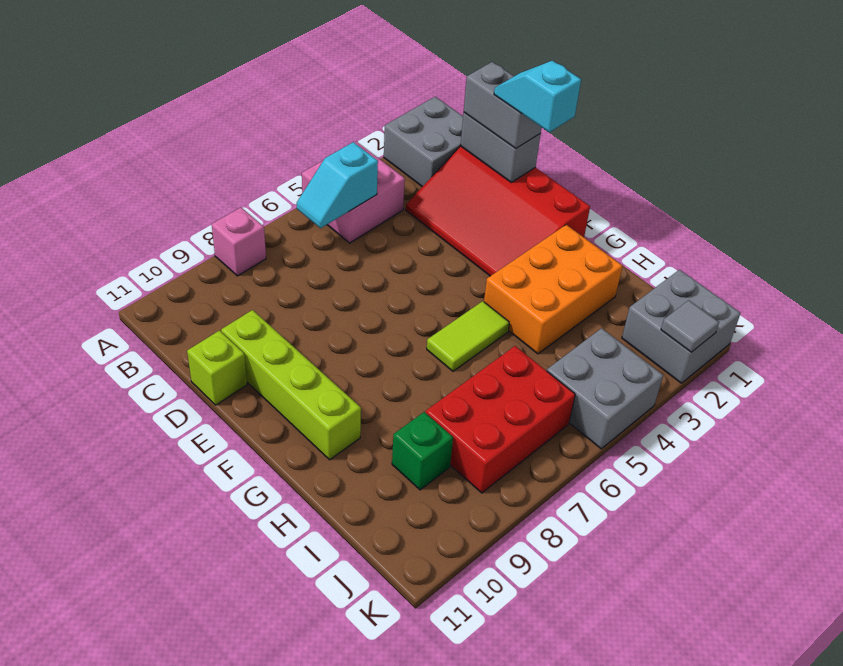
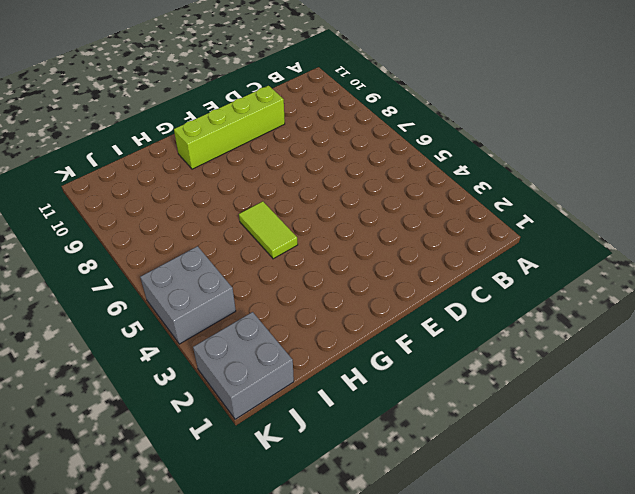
none -> grey 2x2 brick [384,97,463,187]
none -> pink 2x2 brick [302,142,405,243]
none -> pink 1x1 brick [212,207,266,276]

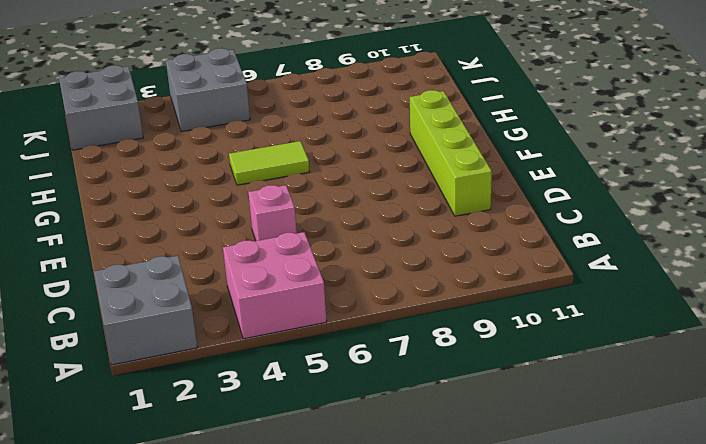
pink 1x1 brick [248,185,297,241] -> pink 1x1 brick moved to [212,207,266,276]
none -> red 3x4 slope [406,146,590,276]
none -> lime 1x1 brick [187,331,247,405]
none -> orange 2x3 brick [484,225,623,354]

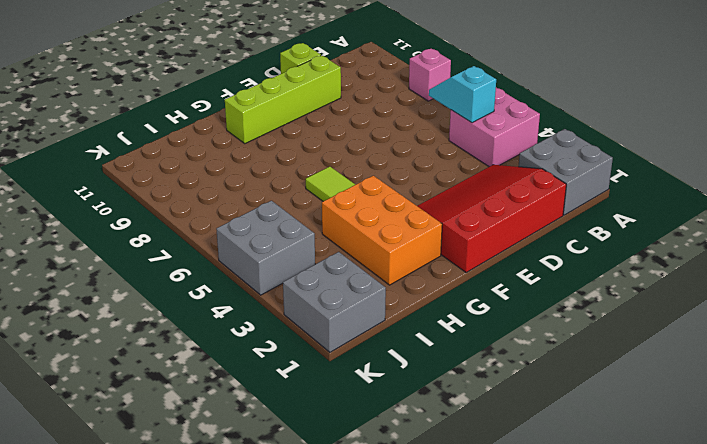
none -> red 2x3 brick [426,346,575,493]
none -> green 1x1 brick [392,412,453,490]
none -> grey 1x2 brick [460,112,541,182]

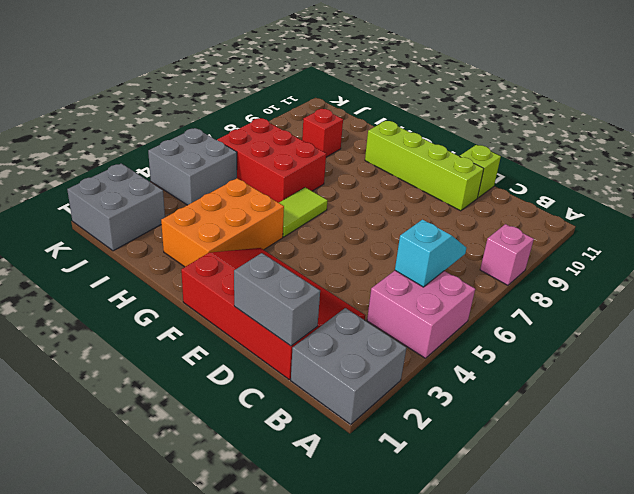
red 2x3 brick [217,118,326,203] -> red 2x3 brick turned to [426,346,575,493]
red 1x1 brick [302,109,343,157] -> green 1x1 brick [392,412,453,490]
none -> grey 1x1 tile [661,300,719,352]
none -> grey 1x2 brick [464,62,542,148]
none -> cyan 1x2 slope [494,61,581,132]

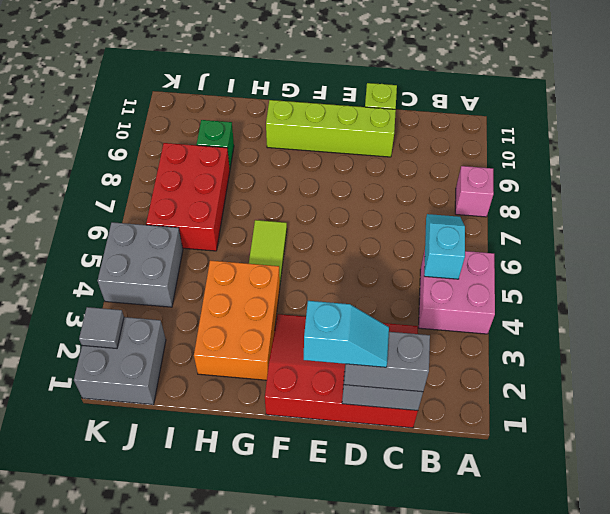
none -> grey 2x2 brick [384,97,463,187]

